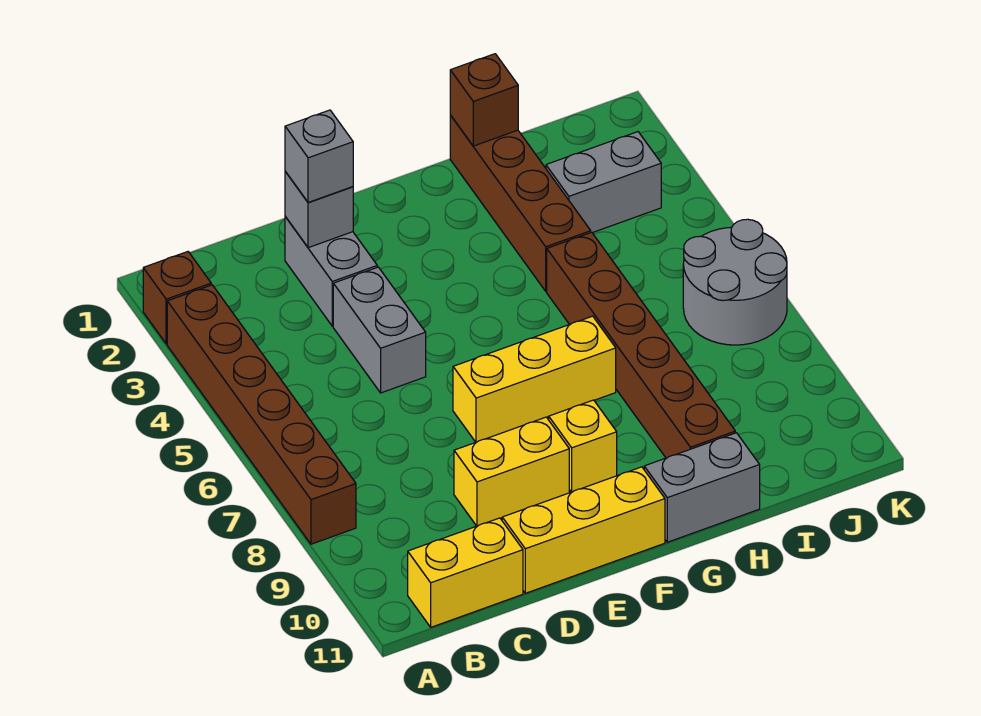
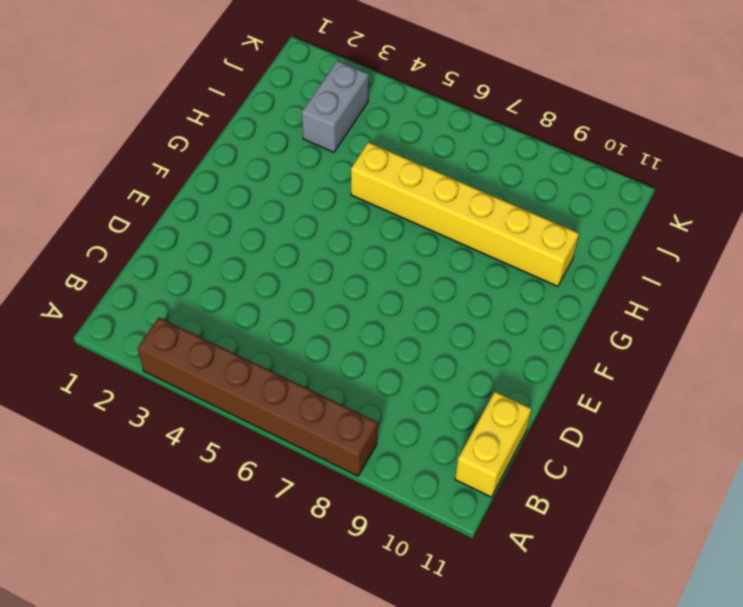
yellow 1x6 brick [351,142,579,286] -> brown 1x6 brick [547,232,735,458]
none -> brown 1x1 brick [143,252,211,344]
none -> grey 1x2 brick [285,217,377,326]
none -> grey 1x2 brick [333,267,426,393]

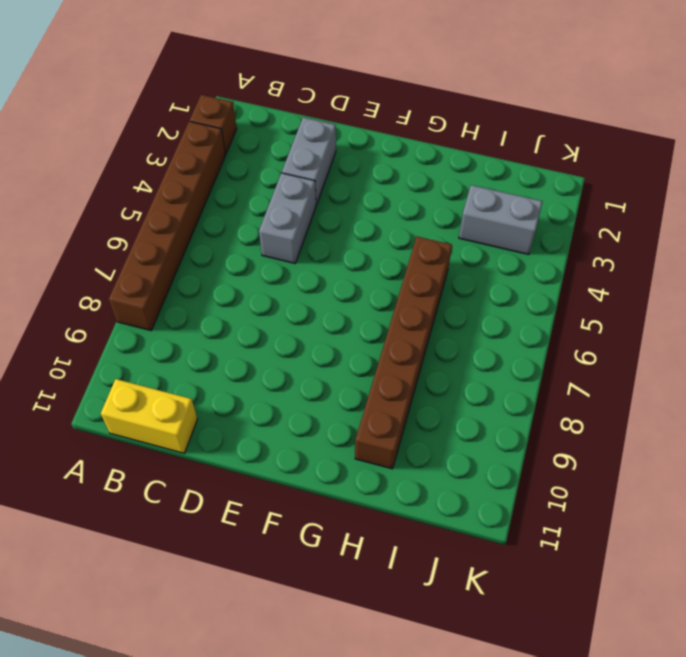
none -> yellow 1x2 brick [454,417,569,526]
none -> yellow 1x3 brick [502,467,665,593]
none -> yellow 1x3 brick [453,316,616,442]

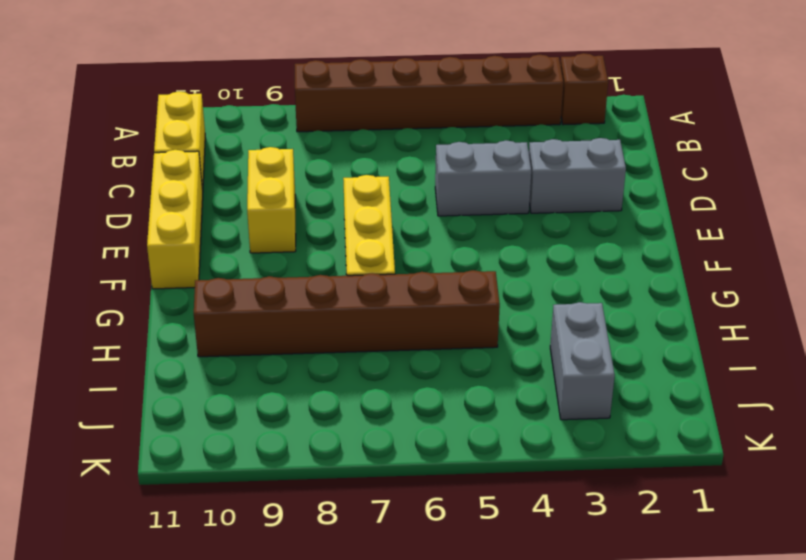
none -> yellow 1x1 brick [549,400,617,492]
none -> grey 1x2 brick [644,433,760,542]
none -> brown 1x4 brick [450,115,591,291]

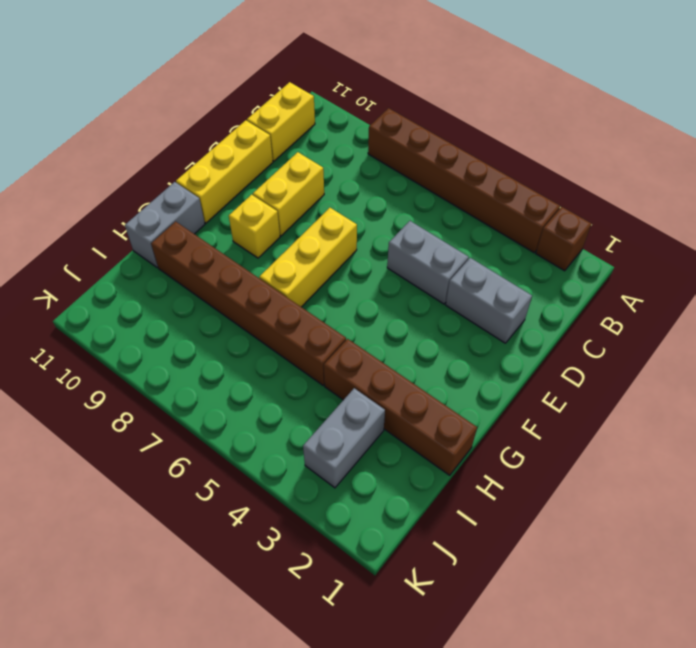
none -> grey 2x2 round brick [683,219,787,345]
none -> grey 1x1 brick [285,172,353,248]
none -> brown 1x1 brick [450,54,518,146]

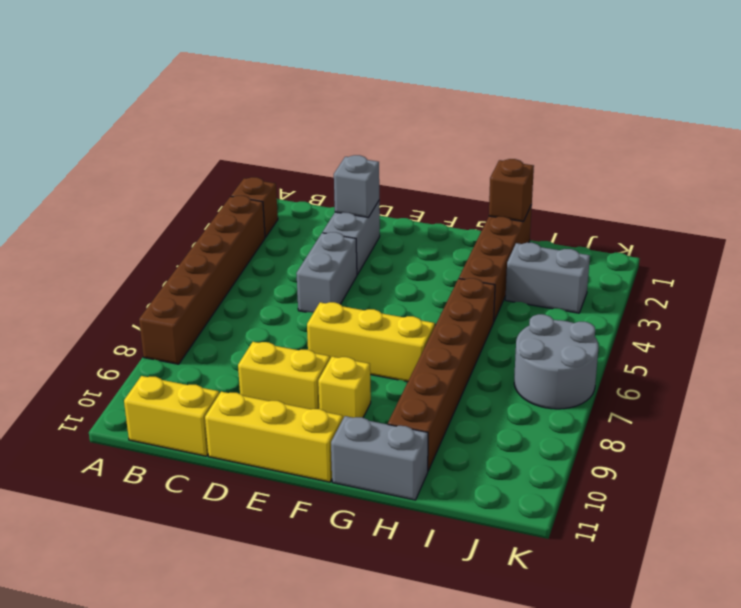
none -> grey 1x1 brick [285,110,353,202]

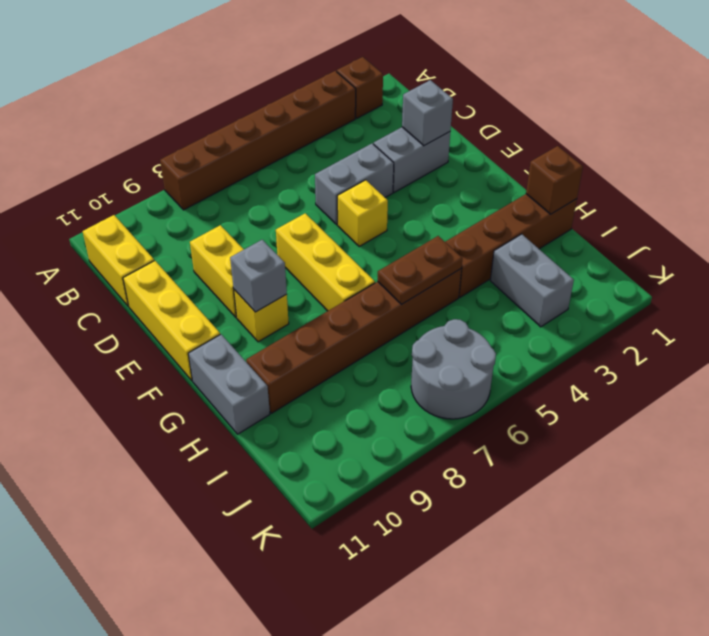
yellow 1x1 brick [337,180,388,247] -> none
grey 1x1 brick [230,240,287,312] -> grey 1x1 brick moved to [285,110,353,202]
brown 1x2 plate [378,236,462,305] -> none

